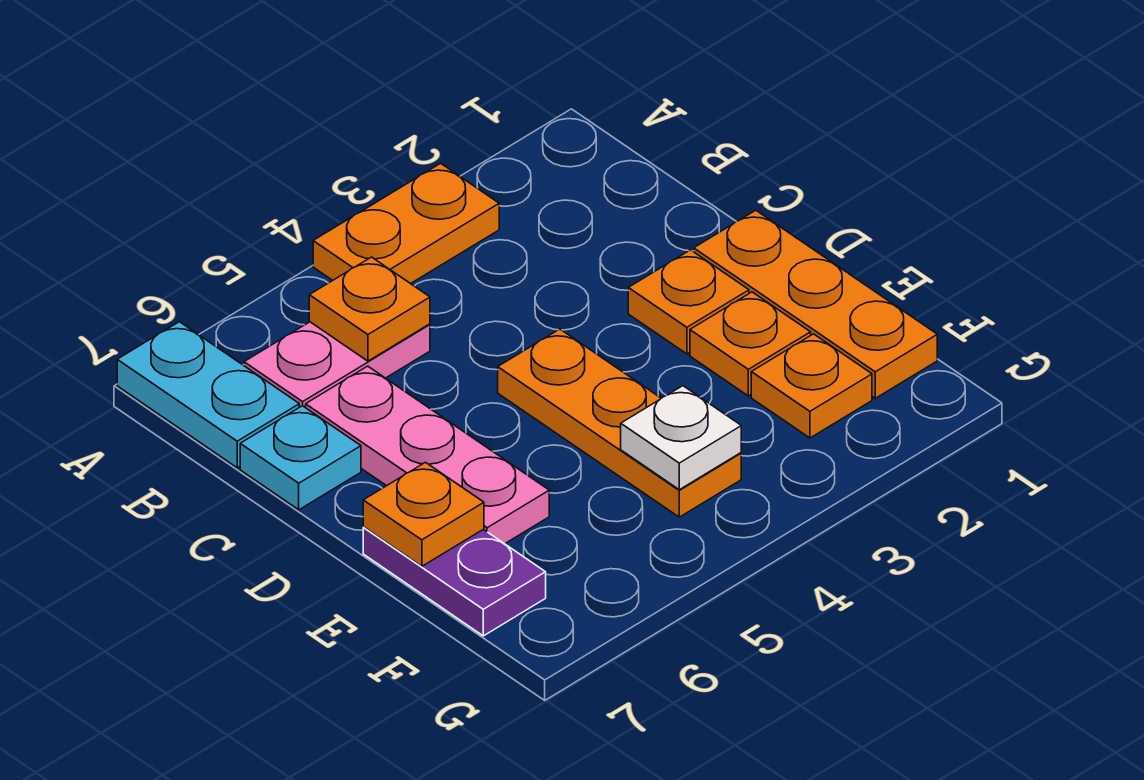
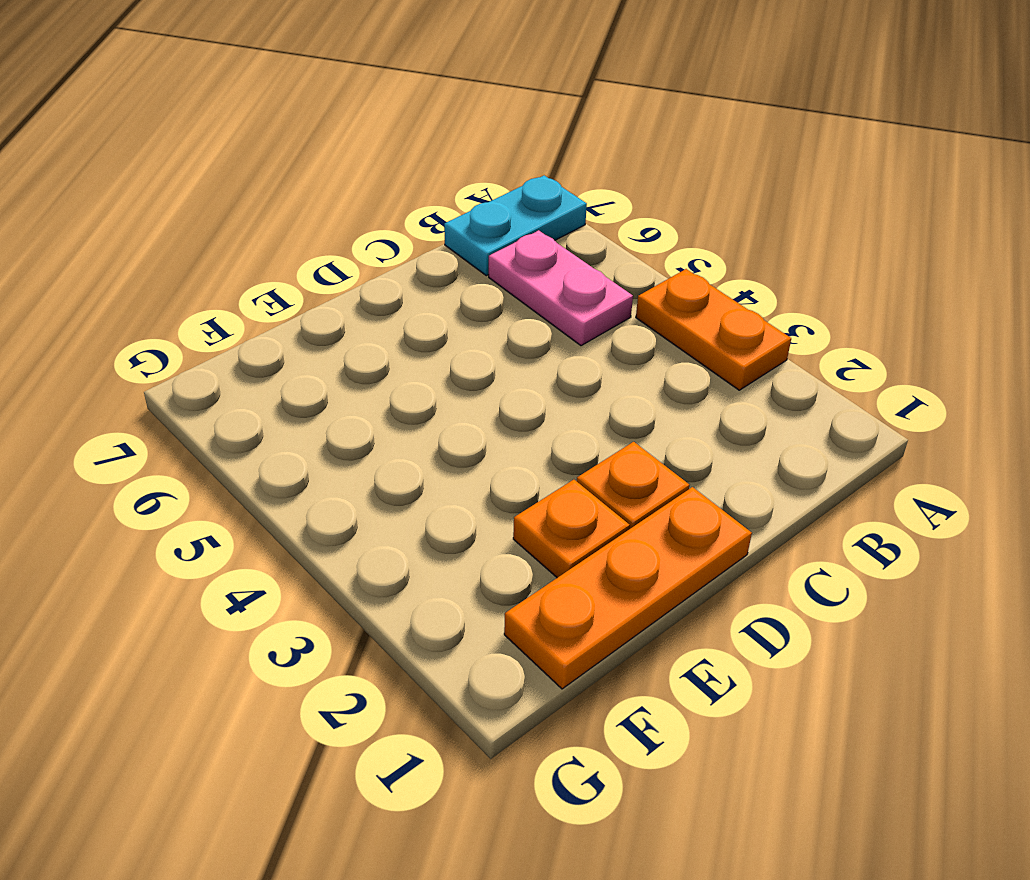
none -> pink 1x3 plate [306,366,549,544]
none -> cyan 1x1 plate [240,406,361,510]
none -> orange 1x3 plate [498,329,741,517]

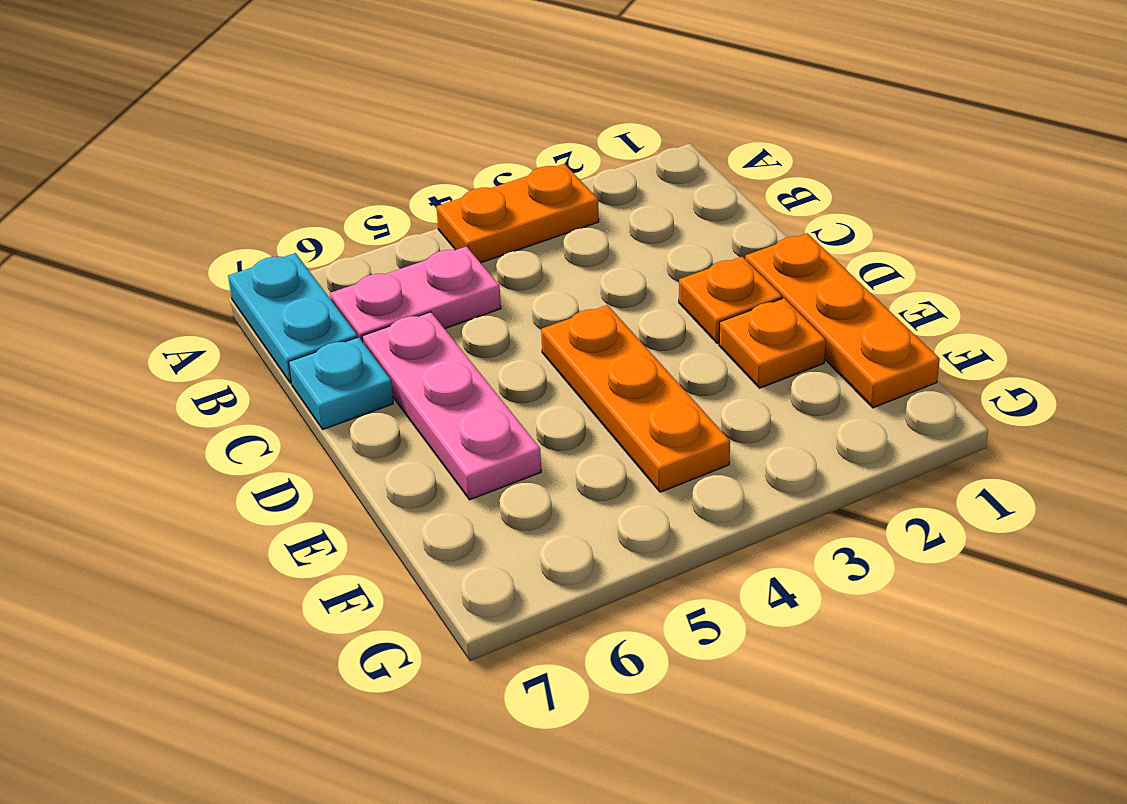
none -> purple 1x2 plate [363,527,546,636]
none -> orange 1x1 plate [751,334,872,438]
none -> orange 1x1 plate [309,257,430,361]

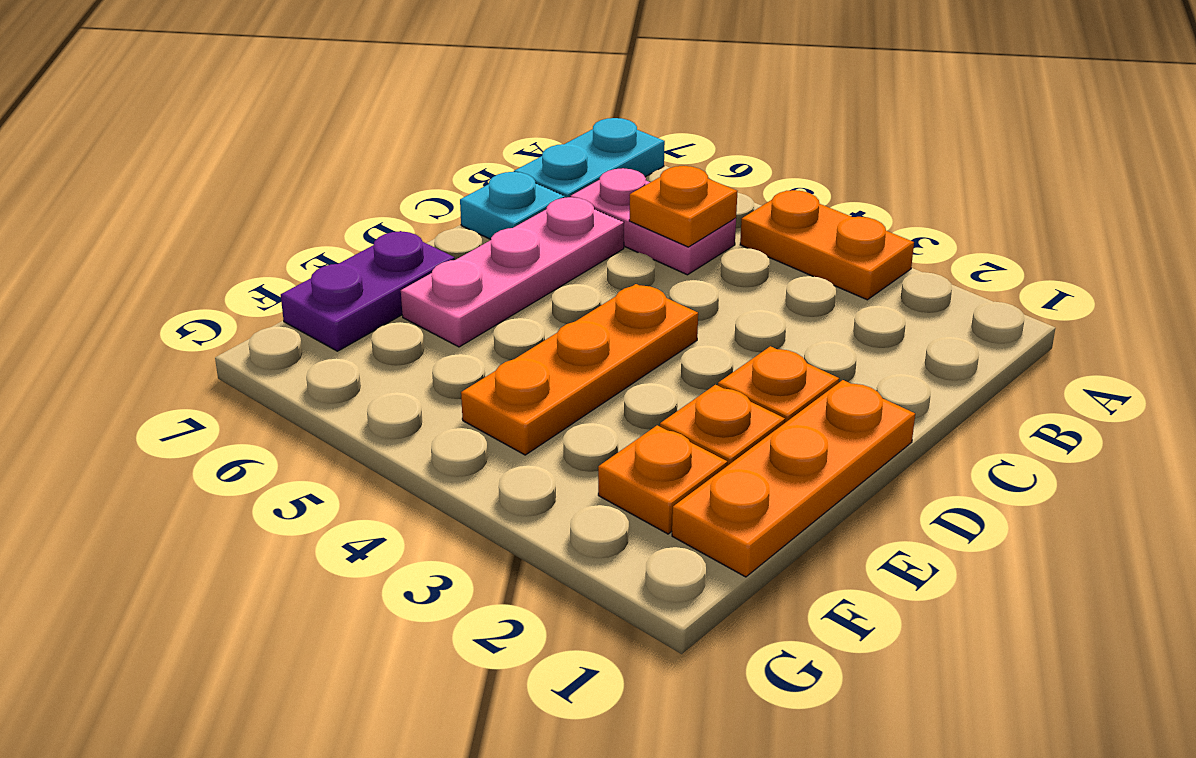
none -> orange 1x1 plate [363,462,484,566]
none -> white 1x1 plate [621,386,741,490]

